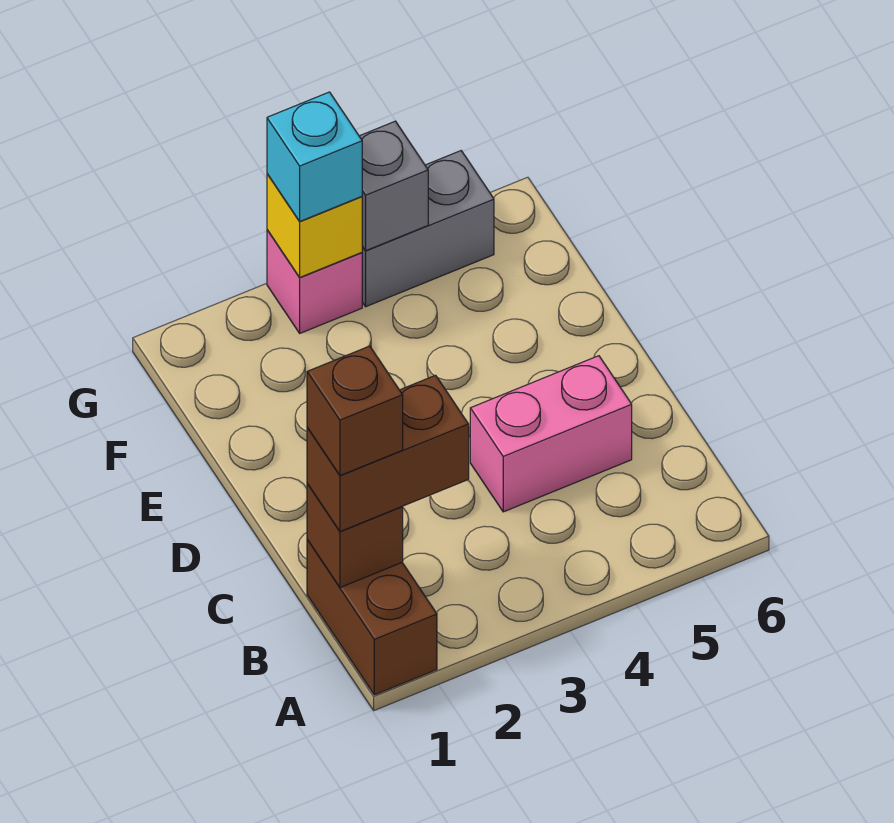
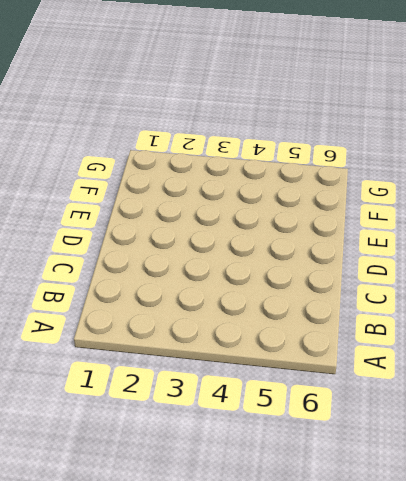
none -> brown 1x2 brick [307,540,437,695]
none -> pink 1x2 brick [470,356,632,512]

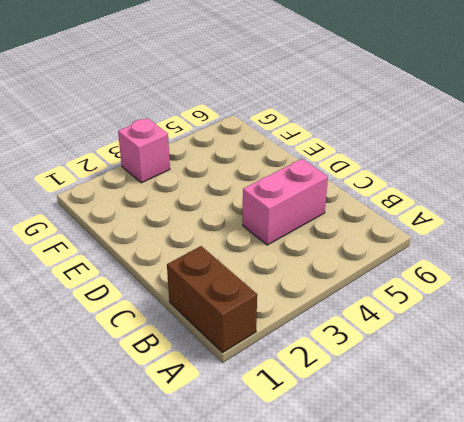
none -> grey 1x2 brick [362,151,494,307]
none -> brown 1x1 brick [307,484,403,587]

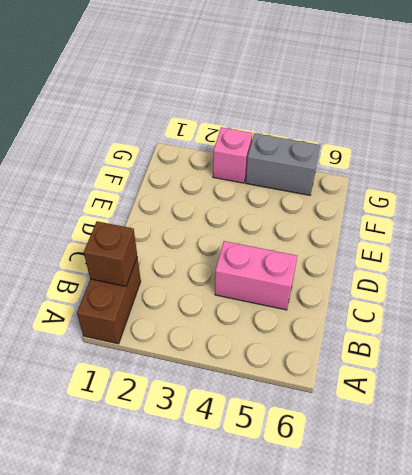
none -> yellow 1x1 brick [267,174,362,277]
none -> grey 1x1 brick [359,121,428,251]

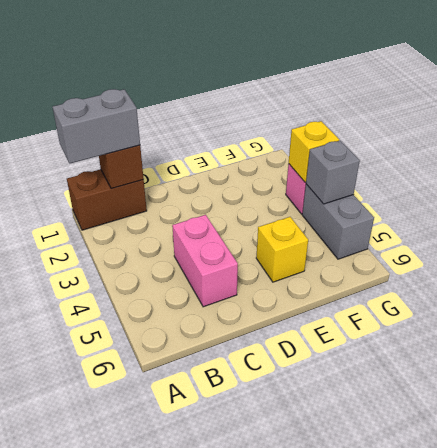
grey 1x2 brick [53,89,140,164] -> brown 1x2 brick [307,375,469,531]
yellow 1x1 brick [256,217,308,282] -> none
none -> cyan 1x1 brick [267,92,362,221]
none -> brown 1x1 brick [307,346,403,475]

